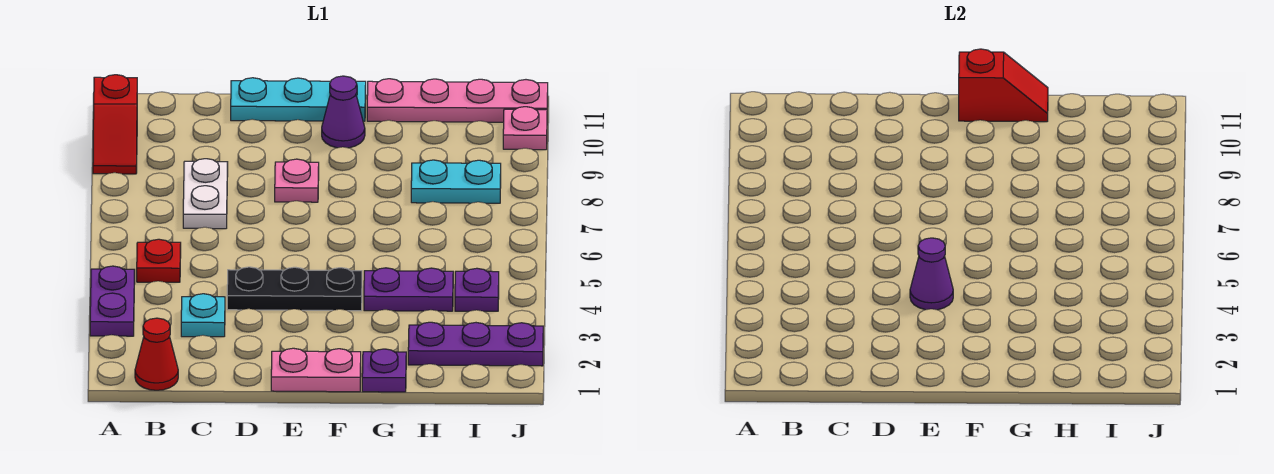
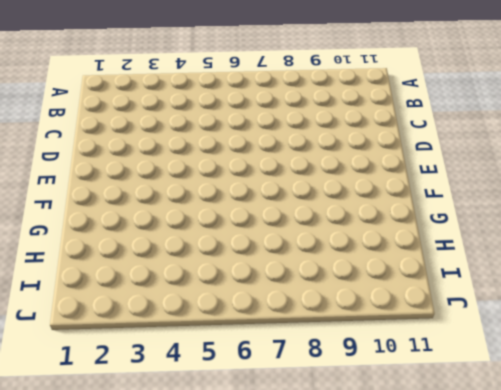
none -> purple 1x2 plate [90,266,135,336]
none -> red 1x2 slope [93,75,137,174]
none -> red 1x1 cone [135,318,178,390]

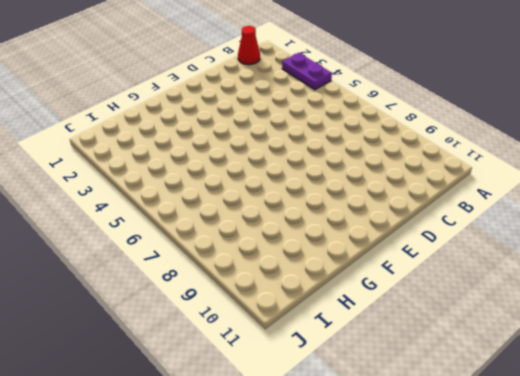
none -> red 1x2 slope [93,75,137,174]
none -> red 1x1 plate [137,239,181,282]
none -> cyan 1x1 plate [181,294,225,337]

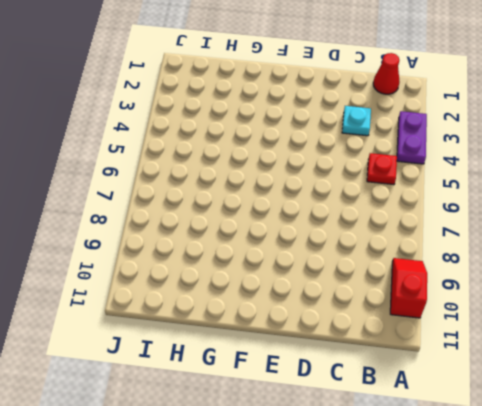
none -> white 1x2 plate [183,159,228,229]
none -> black 1x3 plate [227,267,362,311]
none -> cyan 1x3 plate [231,78,366,121]

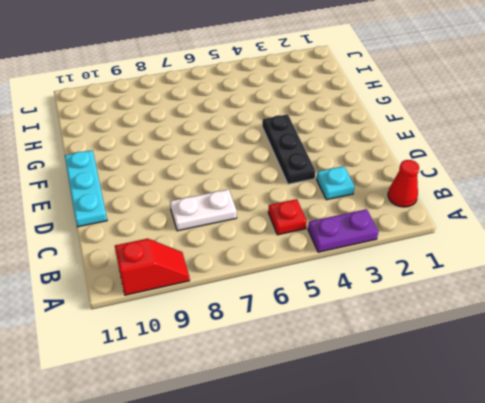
none -> pink 1x2 plate [271,348,361,392]
none -> pink 1x1 plate [275,159,319,202]
none -> purple 1x1 cone [322,76,365,148]

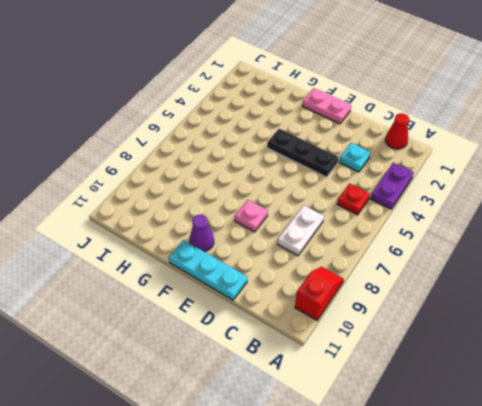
none -> purple 1x1 plate [362,349,406,392]
none -> purple 1x2 plate [364,268,453,311]
none -> pink 1x4 plate [367,79,548,122]

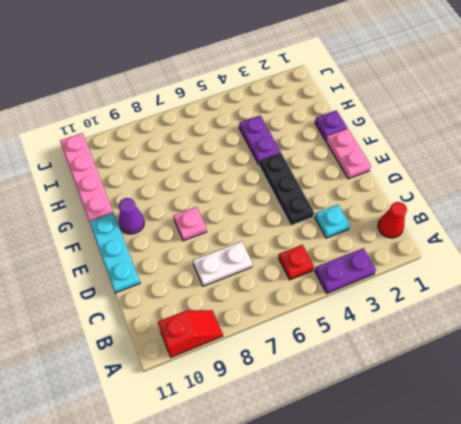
none -> purple 1x3 plate [408,322,543,366]
none -> cyan 1x2 plate [411,160,501,203]
none -> purple 1x1 plate [455,268,499,311]

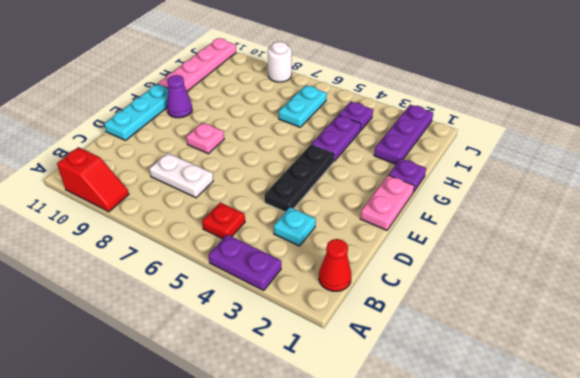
cyan 1x2 plate [279,85,327,127] -> cyan 1x2 plate moved to [411,160,501,203]
white 1x1 round brick [268,42,292,82] -> none
none -> pink 1x1 plate [503,107,547,150]
none -> purple 1x1 cone [910,238,953,310]
none -> red 1x2 slope [959,49,1048,122]

